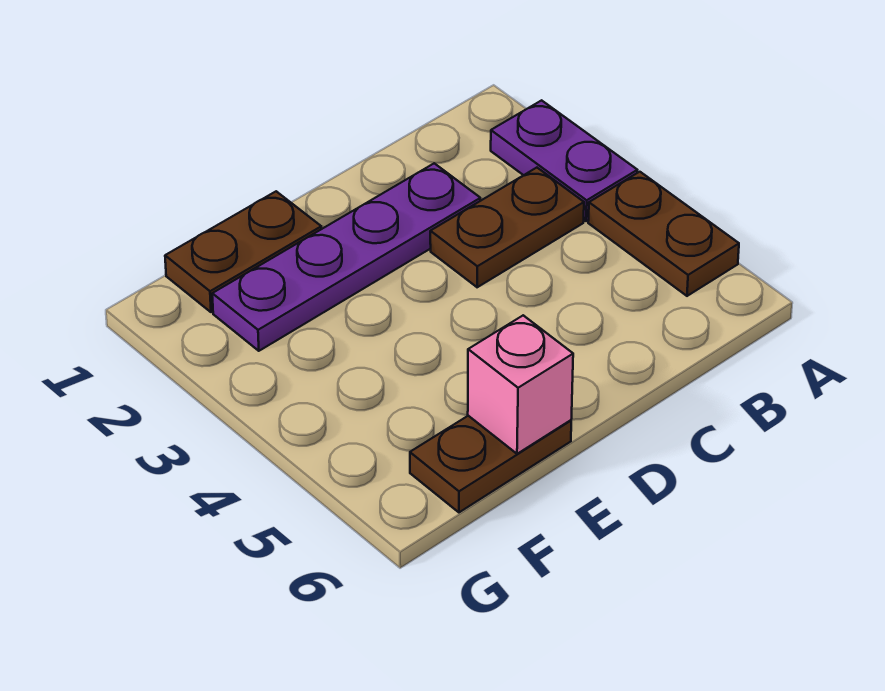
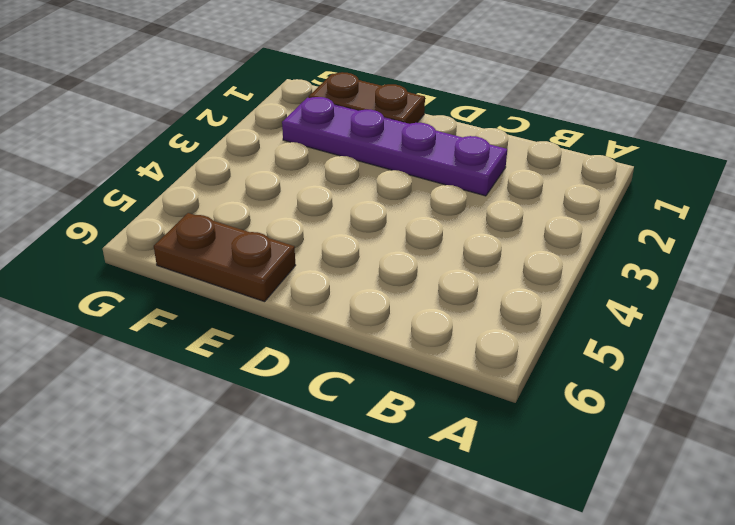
none -> purple 1x2 plate [491,100,637,221]
none -> brown 1x2 plate [588,172,739,296]

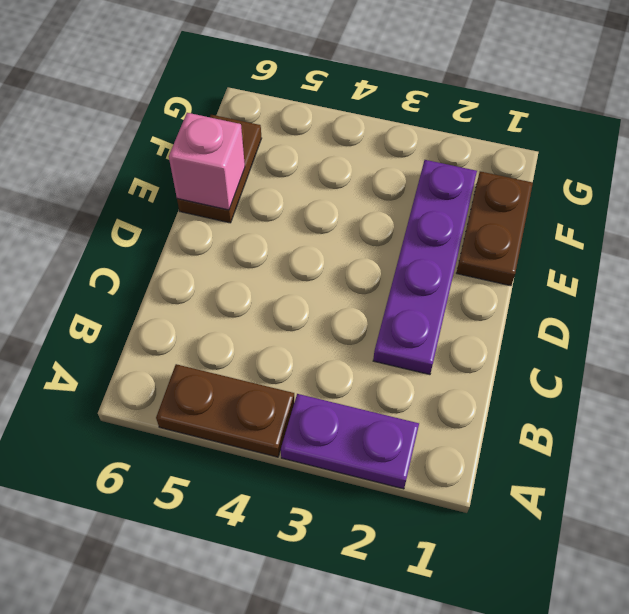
none -> brown 1x2 plate [430,168,584,287]

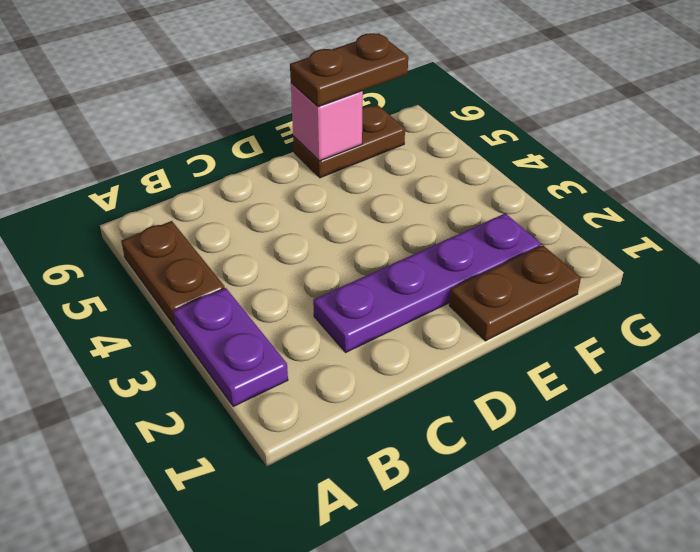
brown 1x2 plate [290,33,408,107] -> brown 1x2 plate moved to [430,168,584,287]

